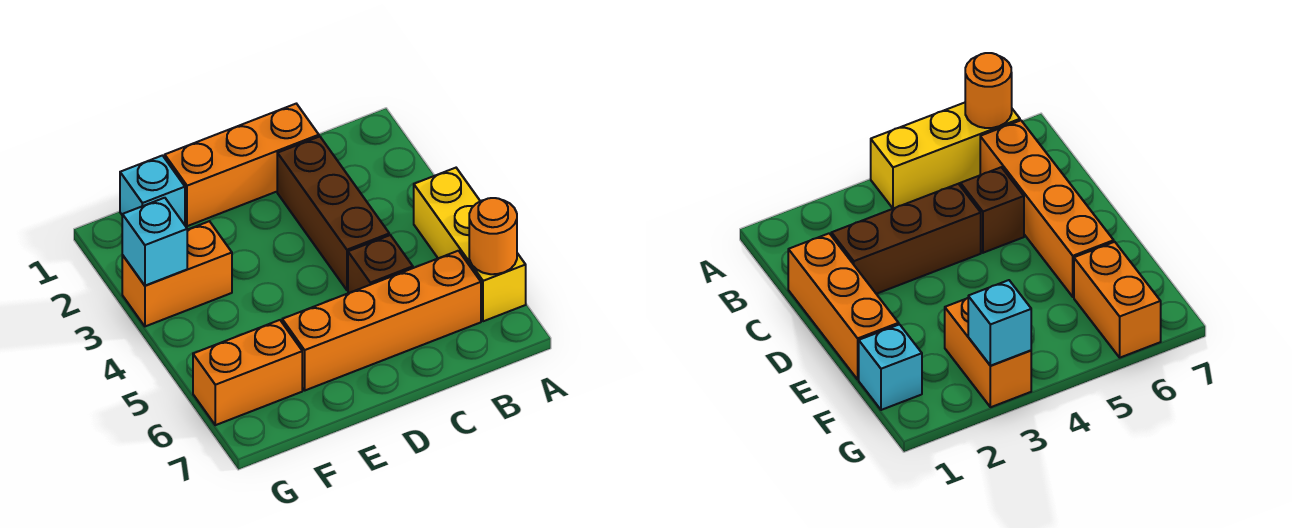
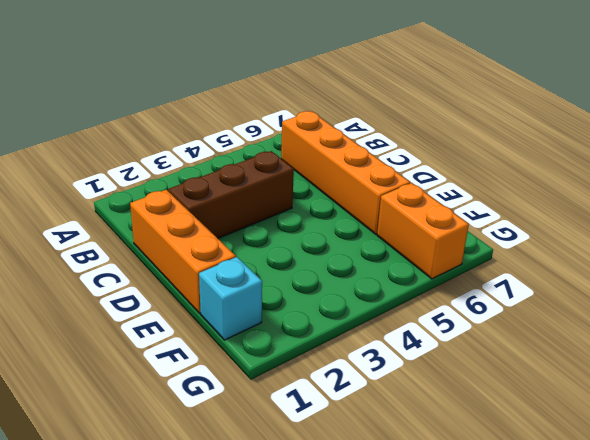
none -> yellow 1x3 brick [414,168,526,321]
none -> brown 1x1 brick [348,235,413,293]

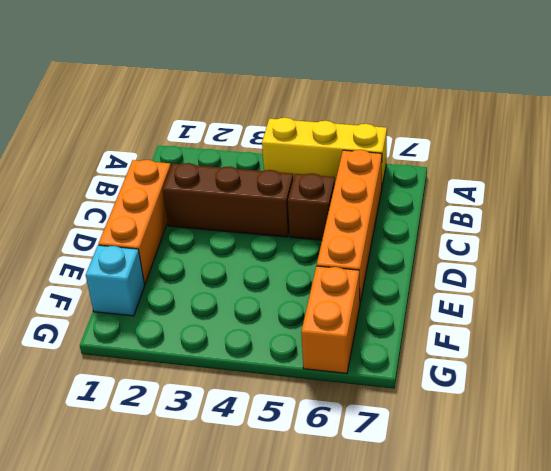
none -> orange 1x2 brick [122,221,232,326]
none -> orange 1x1 round brick [469,198,517,274]

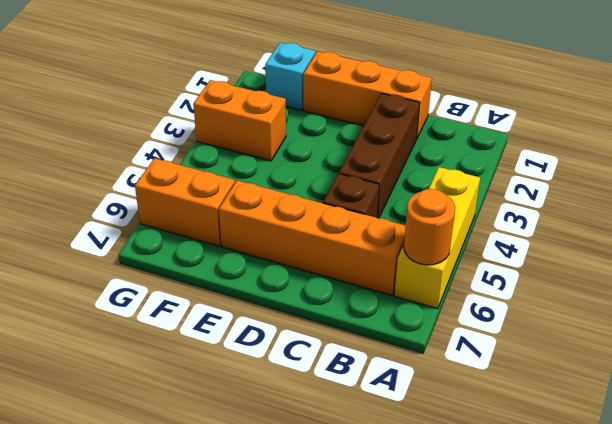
none -> cyan 1x1 brick [122,198,187,286]

